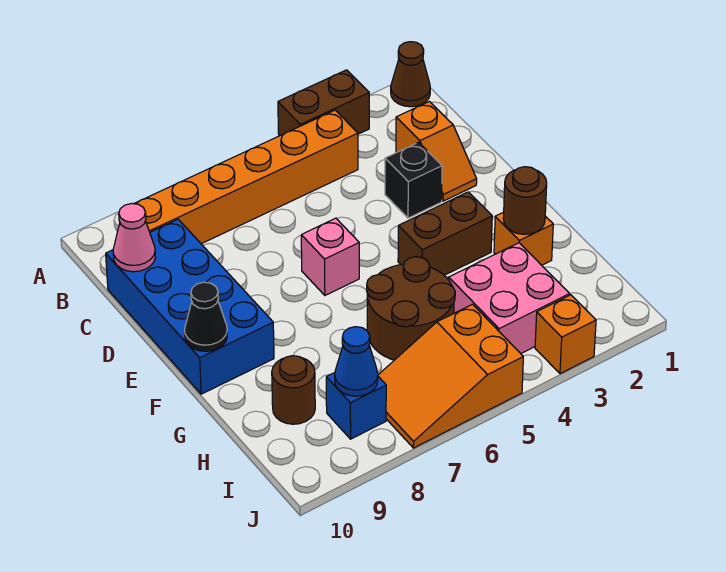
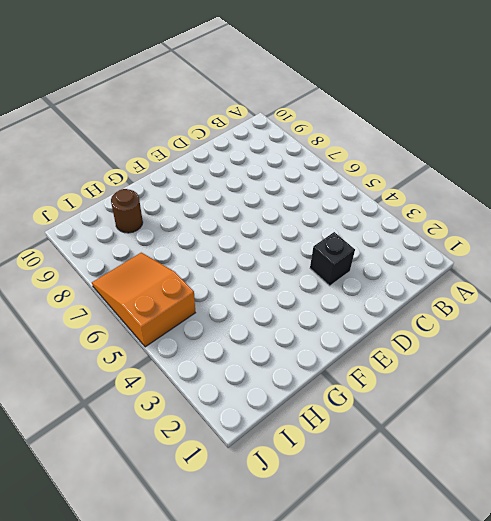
none -> brown 1x1 cone [391,42,430,107]
none -> brown 1x2 brick [278,70,369,136]
none -> orange 1x6 brick [134,110,358,244]

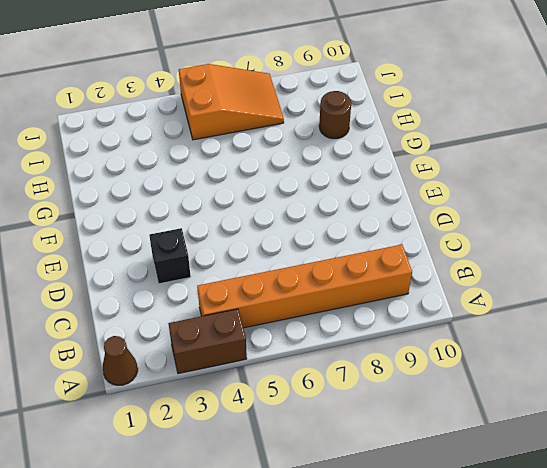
none -> orange 1x2 slope [396,101,477,201]
none -> blue 2x4 brick [106,219,274,394]
none -> pink 1x1 brick [301,218,359,295]

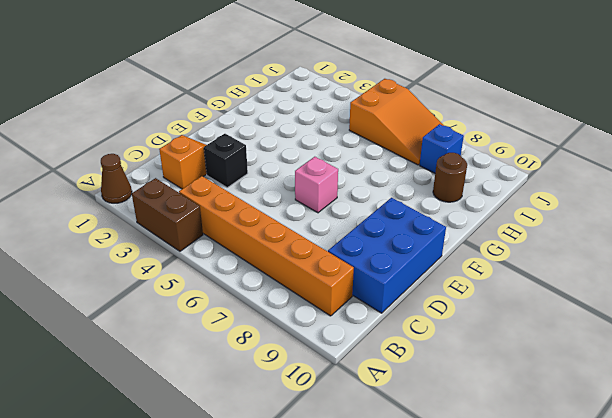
blue 2x3 brick [328,198,446,313] -> blue 2x4 brick [106,219,274,394]
none -> brown 1x2 brick [398,192,492,275]
none -> orange 1x1 brick [494,212,553,265]
none -> brown 2x2 round brick [367,257,455,360]

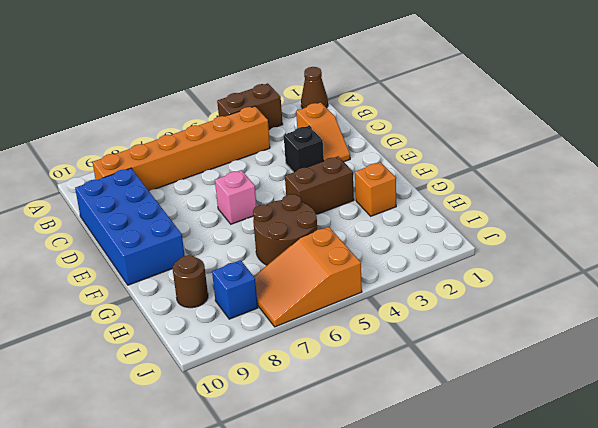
none -> pink 2x2 brick [449,243,570,354]
none -> orange 1x1 brick [535,295,596,374]
none -> pink 1x1 cone [113,203,155,272]

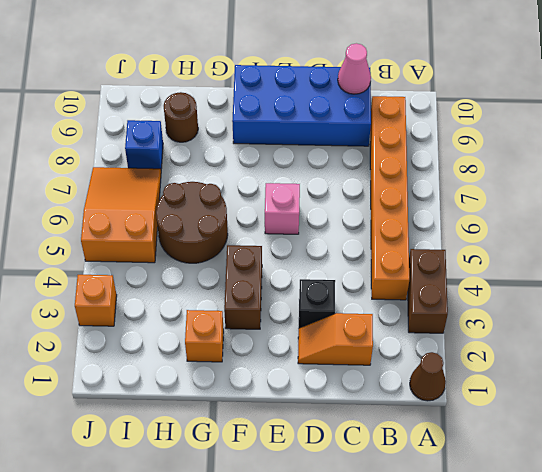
none -> pink 2x2 brick [449,243,570,354]
none -> black 1x1 cone [185,282,227,351]
none -> brown 1x1 round brick [503,167,547,234]

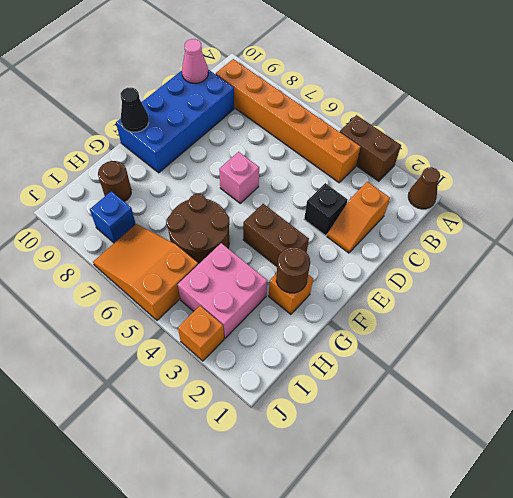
none -> blue 1x1 cone [335,327,378,396]

